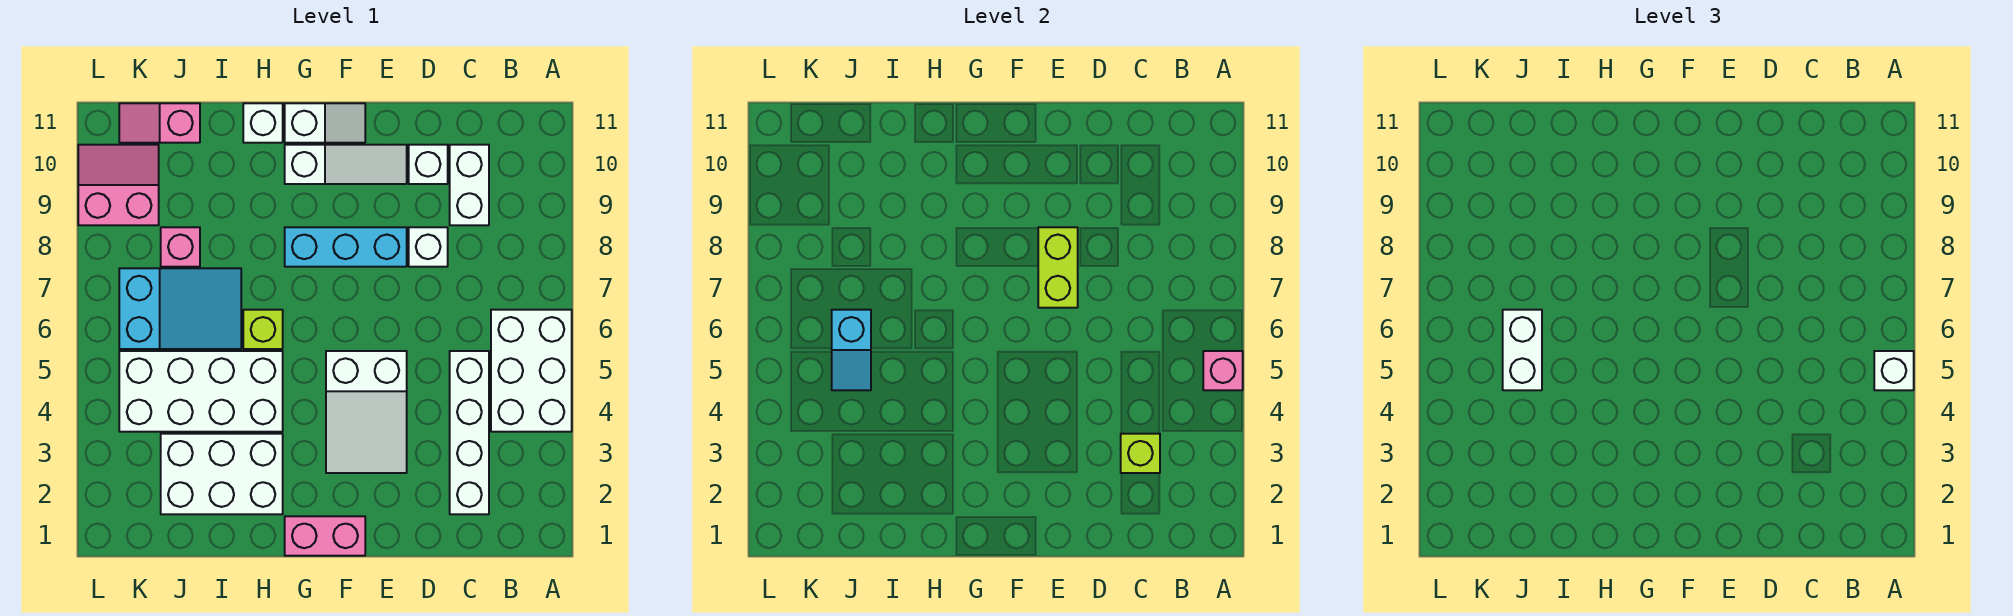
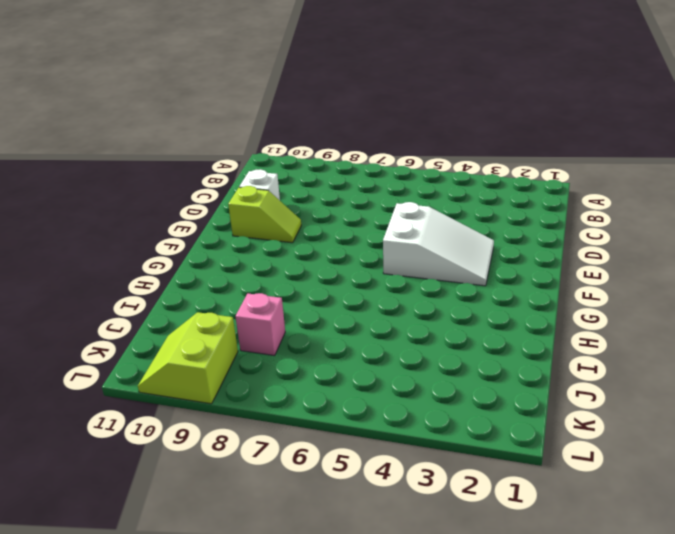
lime 1x2 slope [228,186,301,243] -> white 1x3 slope [285,145,407,184]
lime 2x2 slope [138,312,238,404] -> pink 2x2 slope [78,145,159,225]
none -> white 2x3 brick [491,310,572,432]
none -> white 1x4 brick [450,351,489,514]
none -> white 1x2 brick [450,145,489,225]

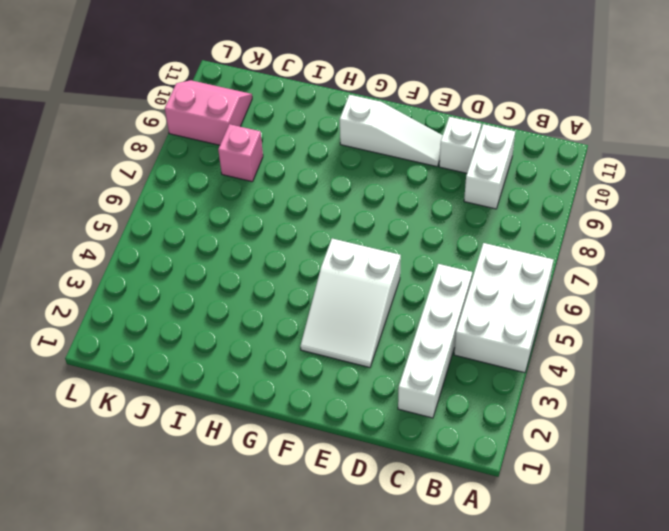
none -> white 1x1 brick [409,227,448,267]
none -> cyan 1x3 brick [285,227,407,267]
none -> pink 1x2 brick [285,516,365,556]

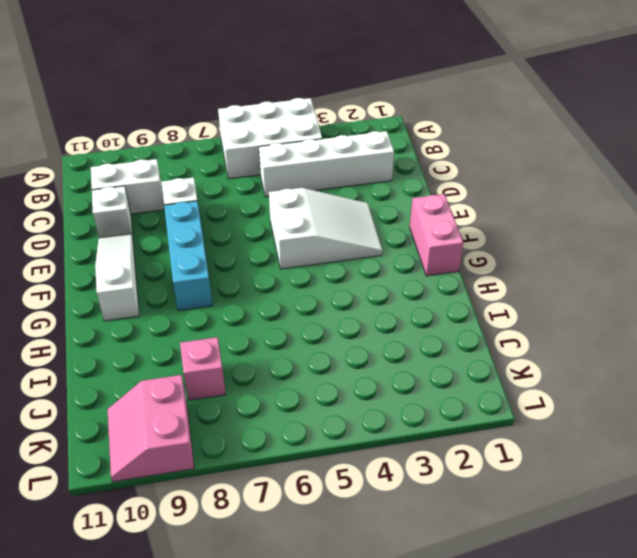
none -> white 1x2 slope [285,103,365,143]
none -> white 2x3 brick [161,434,283,514]
none -> white 2x4 brick [119,351,283,432]

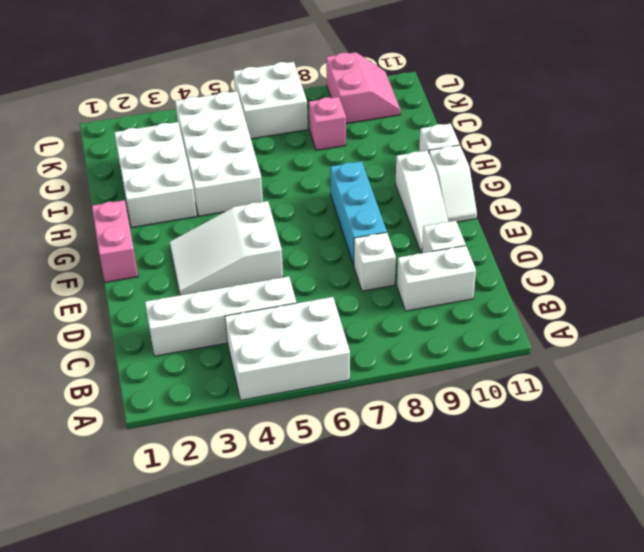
white 2x2 brick [233,62,308,139] -> cyan 2x3 slope [119,268,241,349]
none -> lime 1x1 brick [243,310,283,349]
none -> pink 1x2 slope [119,103,200,143]
none -> pink 1x1 brick [1203,351,1243,390]

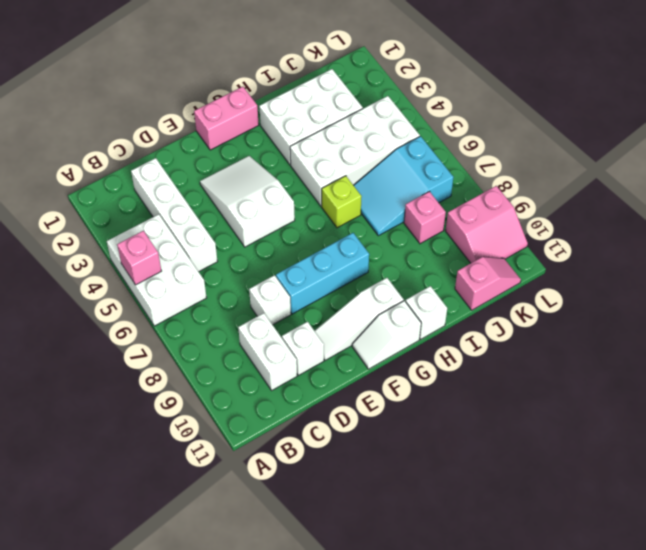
none -> lime 1x1 brick [1121,434,1160,473]
none -> lime 1x2 brick [1038,227,1078,308]
none -> cyan 1x2 slope [832,310,871,390]

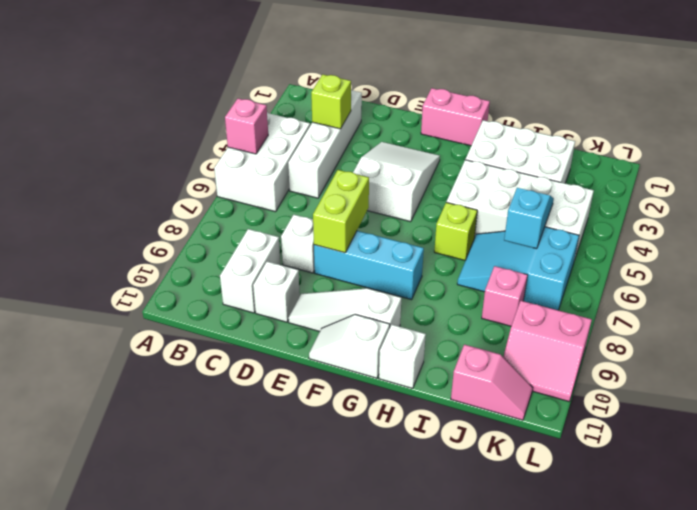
none -> white 1x1 brick [1874,351,1914,390]
none -> white 1x2 brick [1503,310,1542,390]

